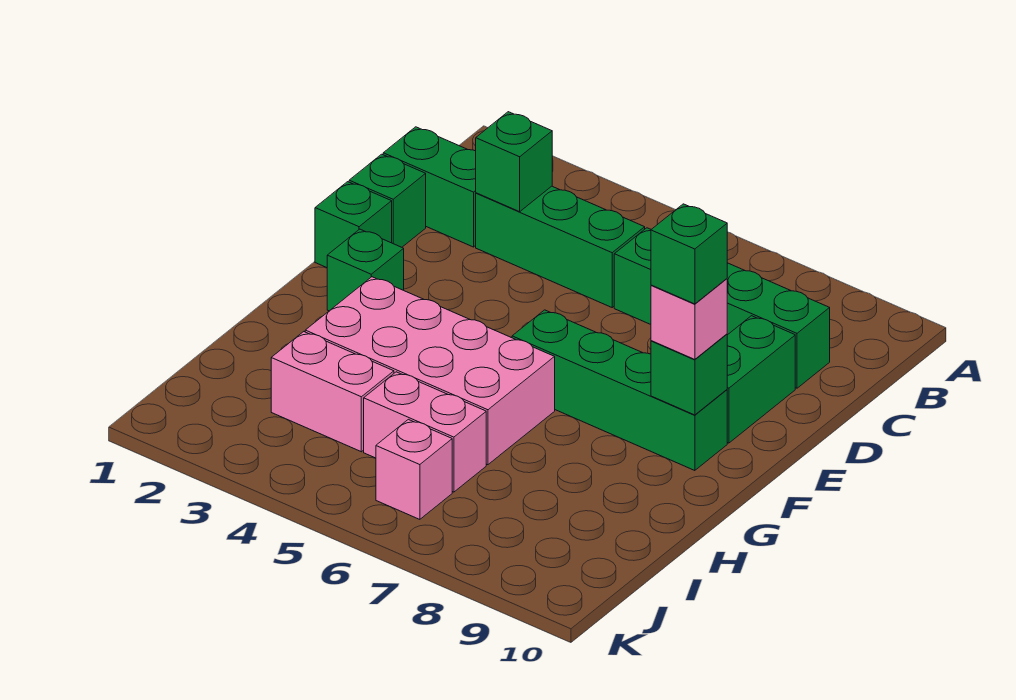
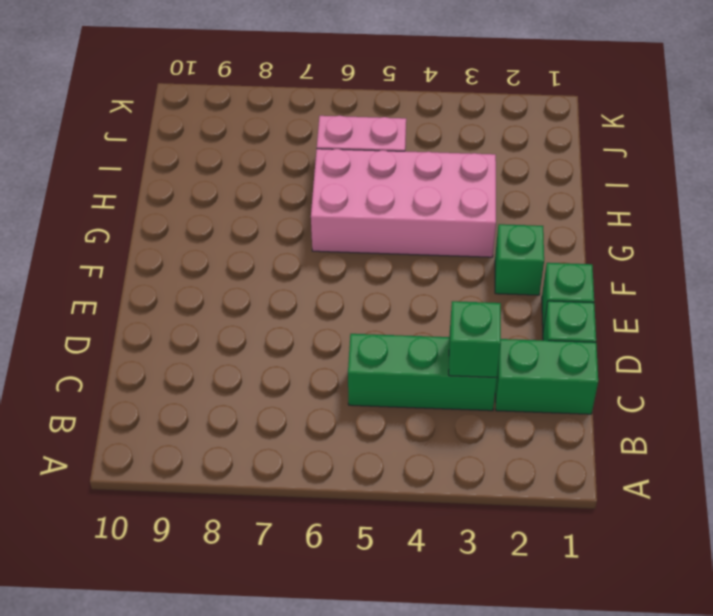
none -> green 1x4 brick [614,228,830,388]
none -> green 1x2 brick [727,316,795,443]
none -> green 1x4 brick [512,310,727,471]

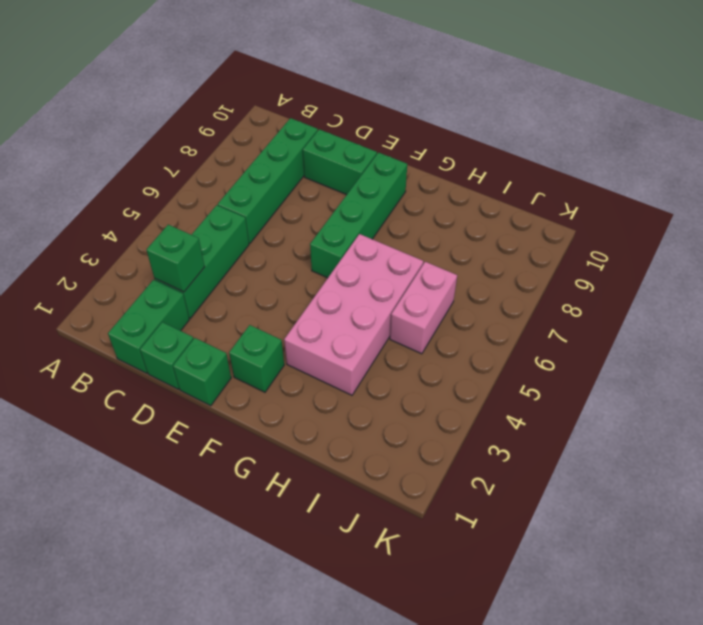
none -> pink 1x2 brick [271,332,394,452]
none -> pink 1x1 brick [376,419,452,519]
none -> green 1x1 brick [651,334,727,415]

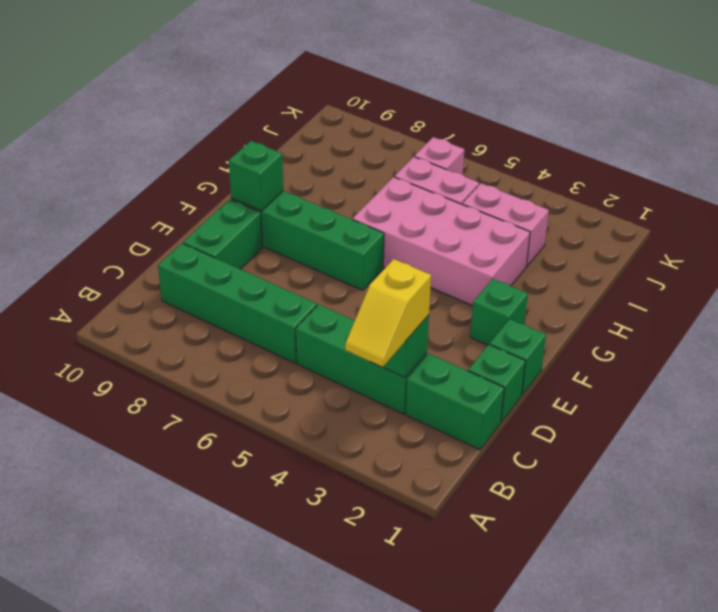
yellow 1x2 slope [345,259,431,367] -> none
none -> pink 1x1 brick [651,279,727,359]
none -> green 1x1 brick [651,204,727,304]

